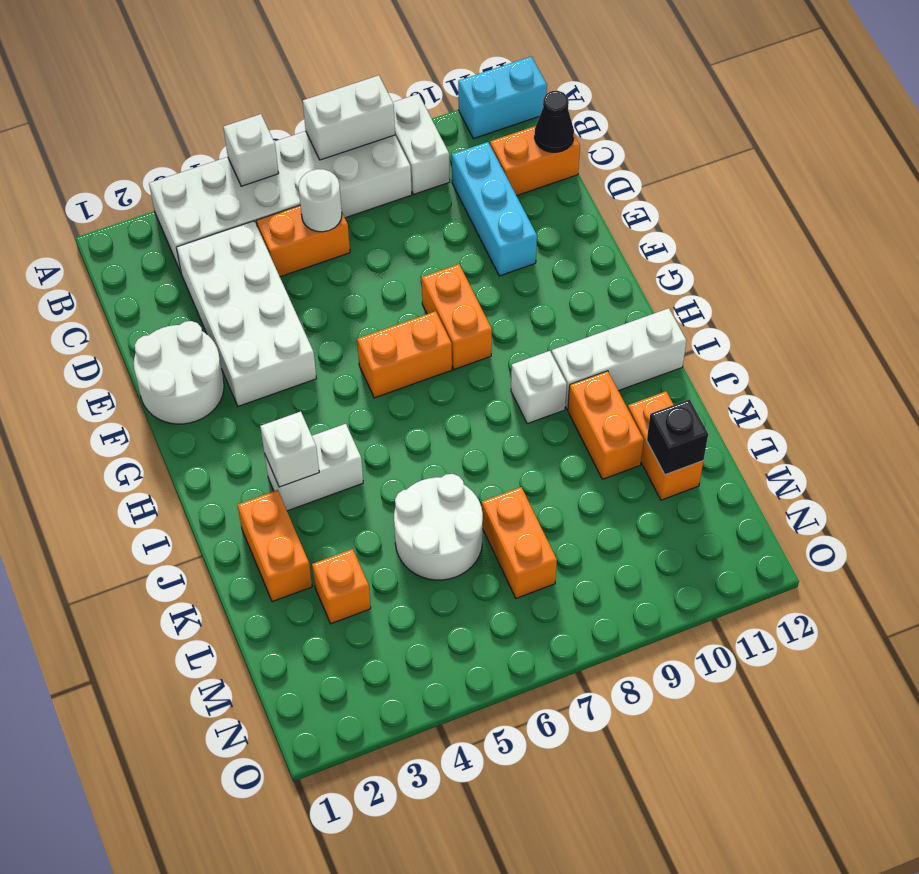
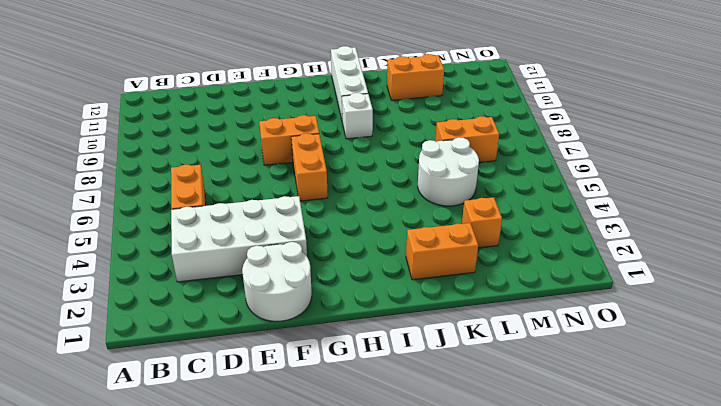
none -> white 2x6 brick [149,131,412,272]
none -> white 1x2 brick [393,94,450,194]
none -> cyan 1x2 brick [458,57,547,139]

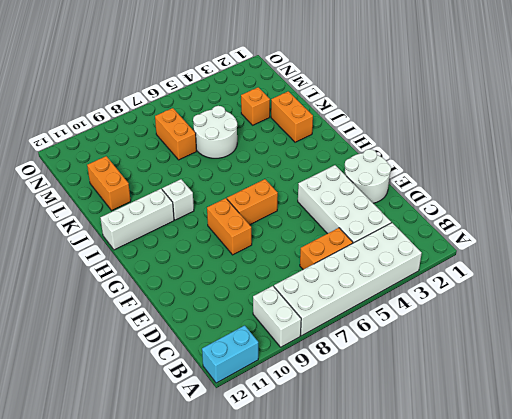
none -> cyan 1x3 brick [452,142,537,276]
none -> orange 1x2 brick [490,126,580,196]
none -> white 1x2 brick [265,424,363,511]

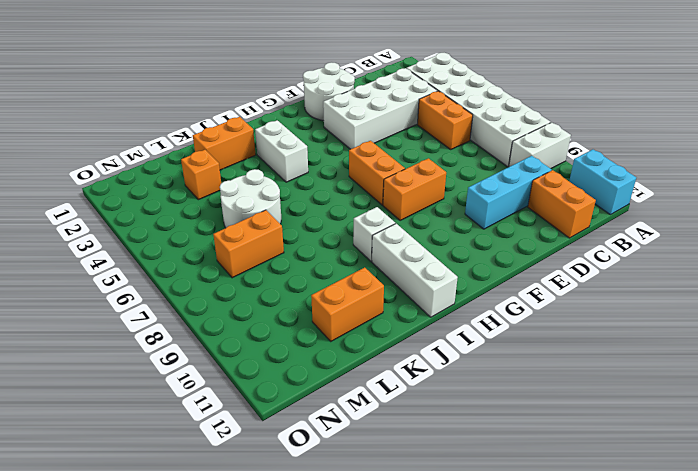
none -> orange 1x2 brick [568,371,644,479]
none -> white 1x1 brick [223,114,279,186]
none -> white 1x2 brick [303,75,395,160]

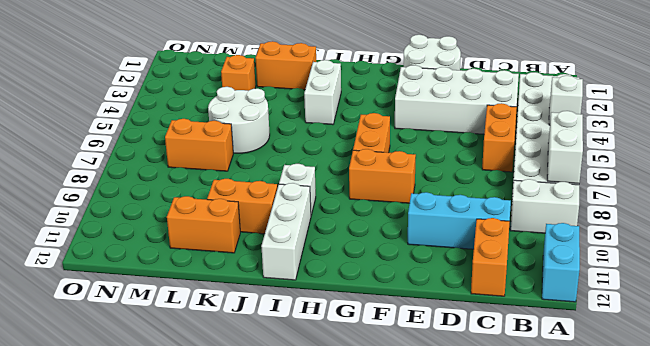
none -> white 1x1 round brick [299,169,342,232]
none -> black 1x1 cone [534,91,574,152]
none -> white 1x1 brick [260,412,319,487]

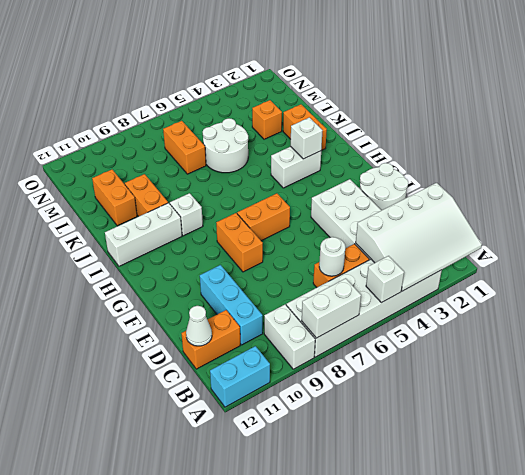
white 3x4 slope [356,183,482,291] -> none
white 1x1 cone [186,306,212,346] -> black 1x1 cone [534,91,574,152]
none -> black 1x1 brick [647,399,708,475]

